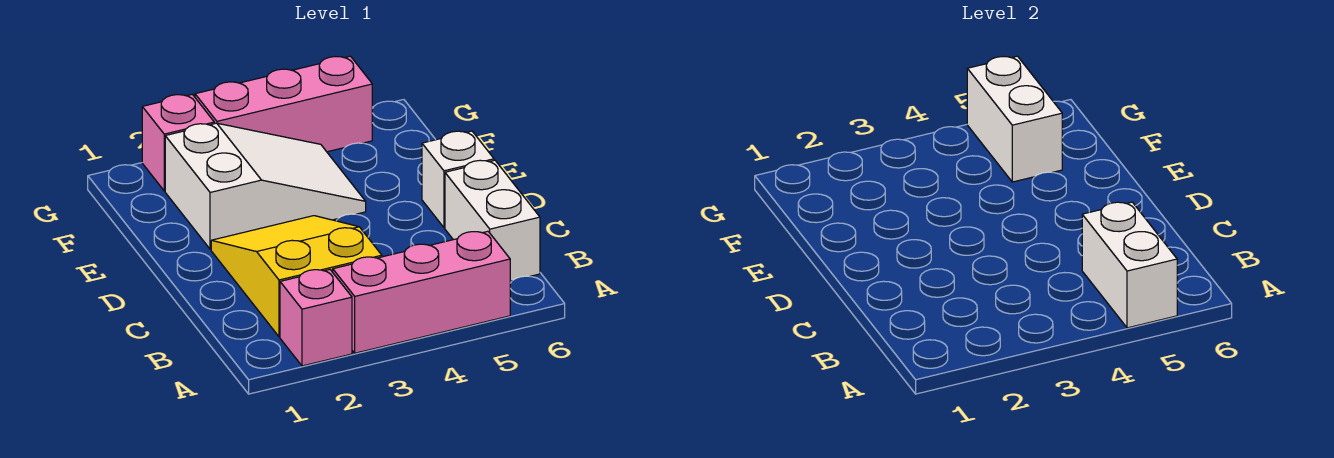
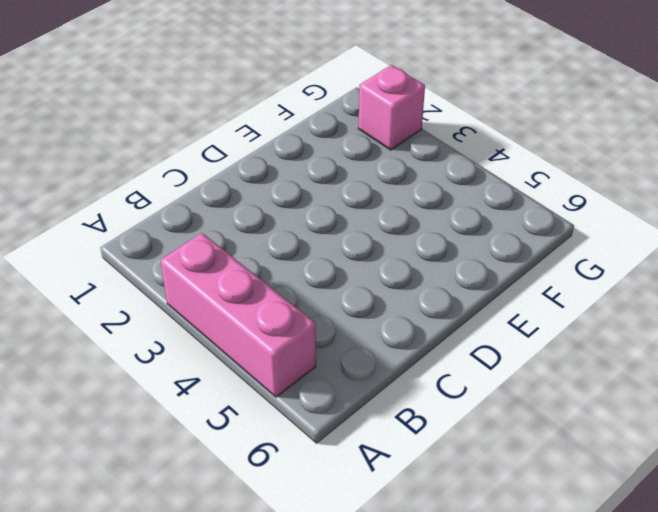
none -> pink 1x1 brick [280,270,352,366]
none -> yellow 2x3 slope [211,216,382,337]

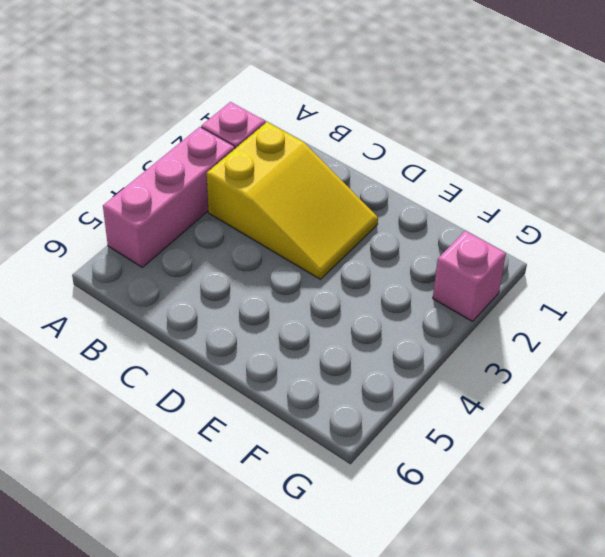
none -> white 1x2 brick [445,160,540,281]
none -> white 1x1 brick [422,131,494,228]

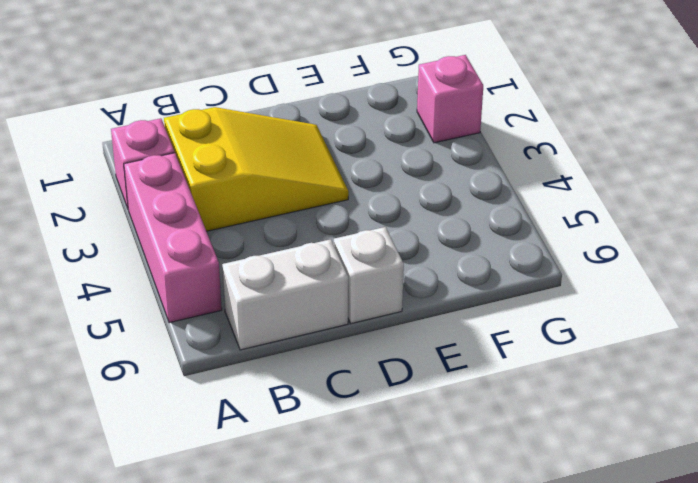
none -> white 2x3 slope [165,123,366,249]
none -> pink 1x3 brick [195,56,372,152]

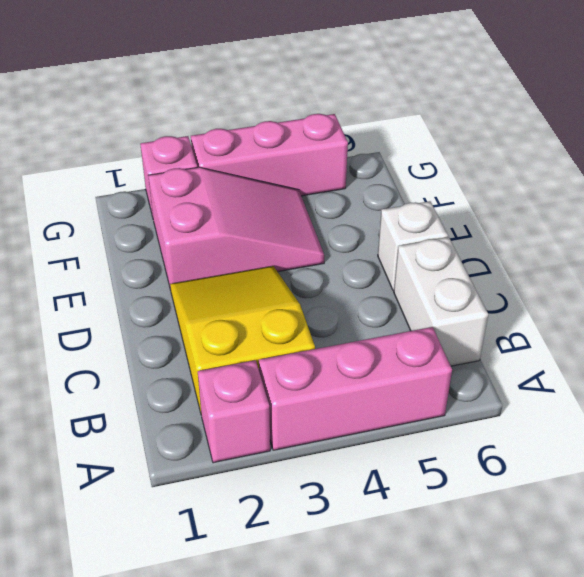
pink 2x3 slope [148,167,324,290] -> white 2x3 slope [165,123,366,249]
none -> white 1x2 brick [1082,202,1177,328]
none -> white 1x2 brick [967,56,1062,182]

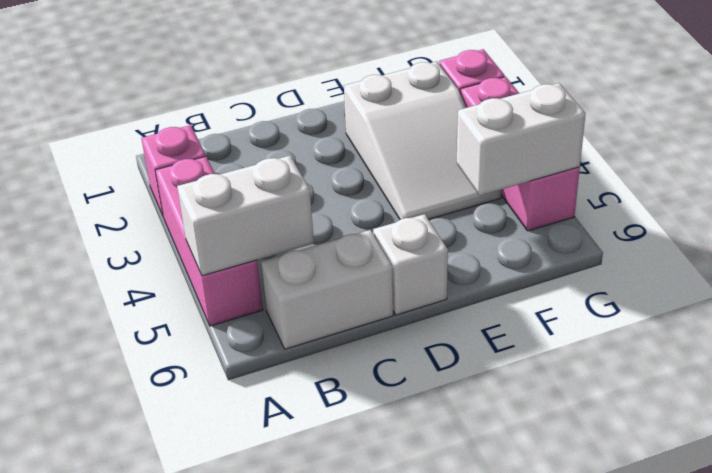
none -> yellow 2x3 slope [211,216,382,337]

